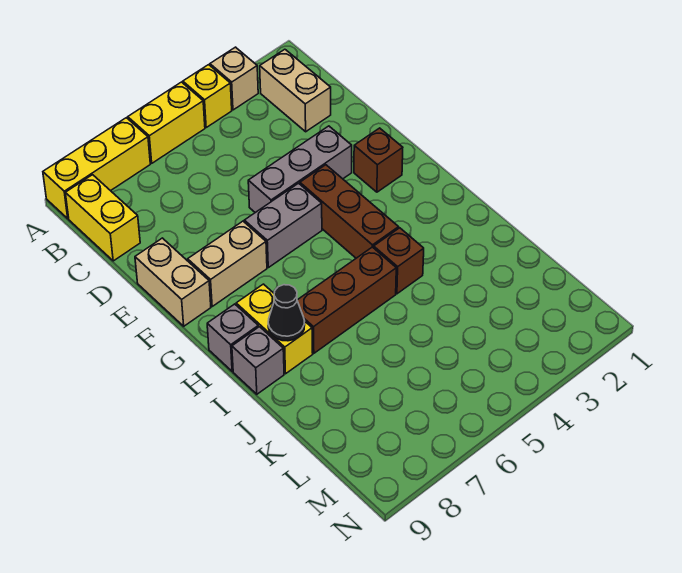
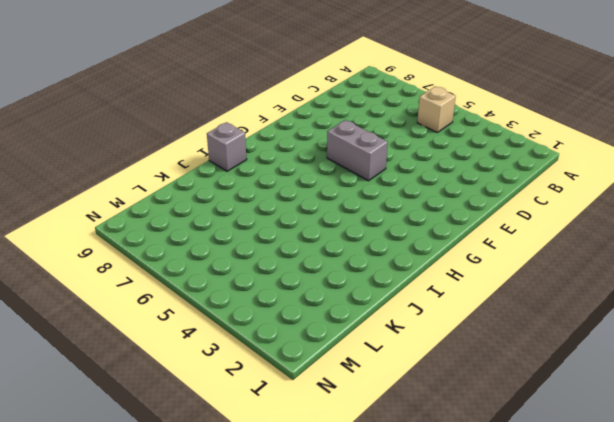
tan 1x1 brick [417,86,456,132] -> tan 1x1 brick moved to [210,47,258,110]
none -> yellow 1x1 brick [183,65,232,127]
none -> yellow 1x2 brick [128,82,205,163]
none -> yellow 1x3 brick [43,118,150,219]

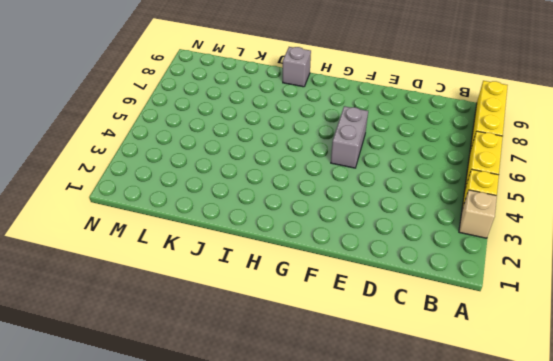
none -> tan 1x2 brick [260,49,331,132]
none -> yellow 1x2 brick [66,175,140,261]
none -> grey 1x3 brick [248,126,352,213]

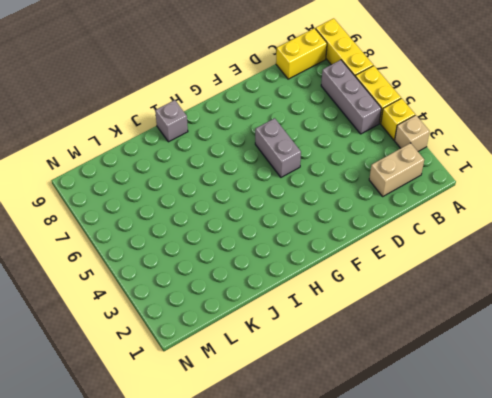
grey 1x3 brick [321,60,381,134] -> grey 1x3 brick moved to [248,126,352,213]
none -> tan 1x2 brick [135,238,211,326]
none -> brown 1x1 brick [354,128,403,192]
none -> brown 1x3 brick [300,165,399,258]

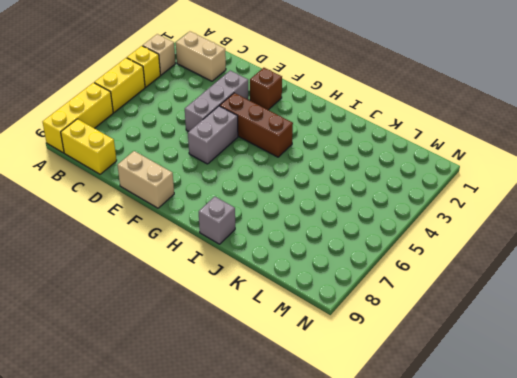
none -> tan 1x2 brick [188,221,267,306]
none -> yellow 1x2 brick [236,284,313,374]
none -> grey 1x1 brick [207,304,258,371]

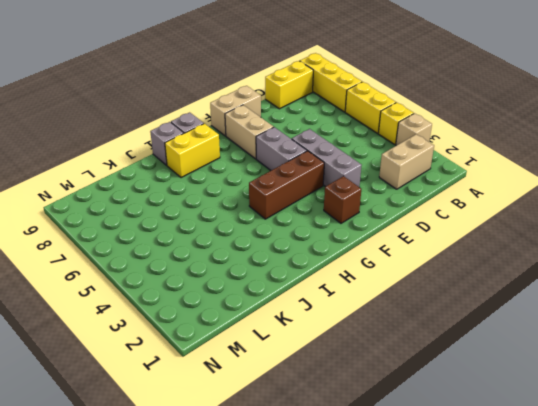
none -> brown 1x1 brick [374,228,424,294]
none -> brown 1x3 brick [297,247,396,353]
none -> black 1x1 cone [268,285,305,341]

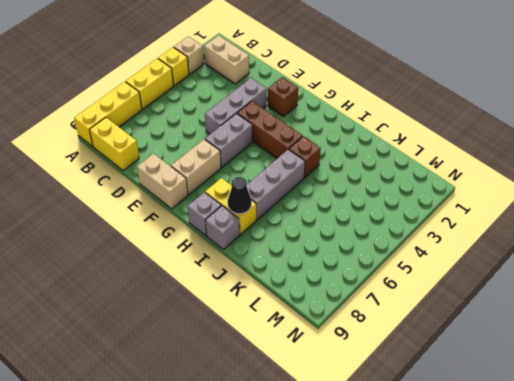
grey 1x3 brick [247,149,305,220] -> brown 1x3 brick [297,247,396,353]

